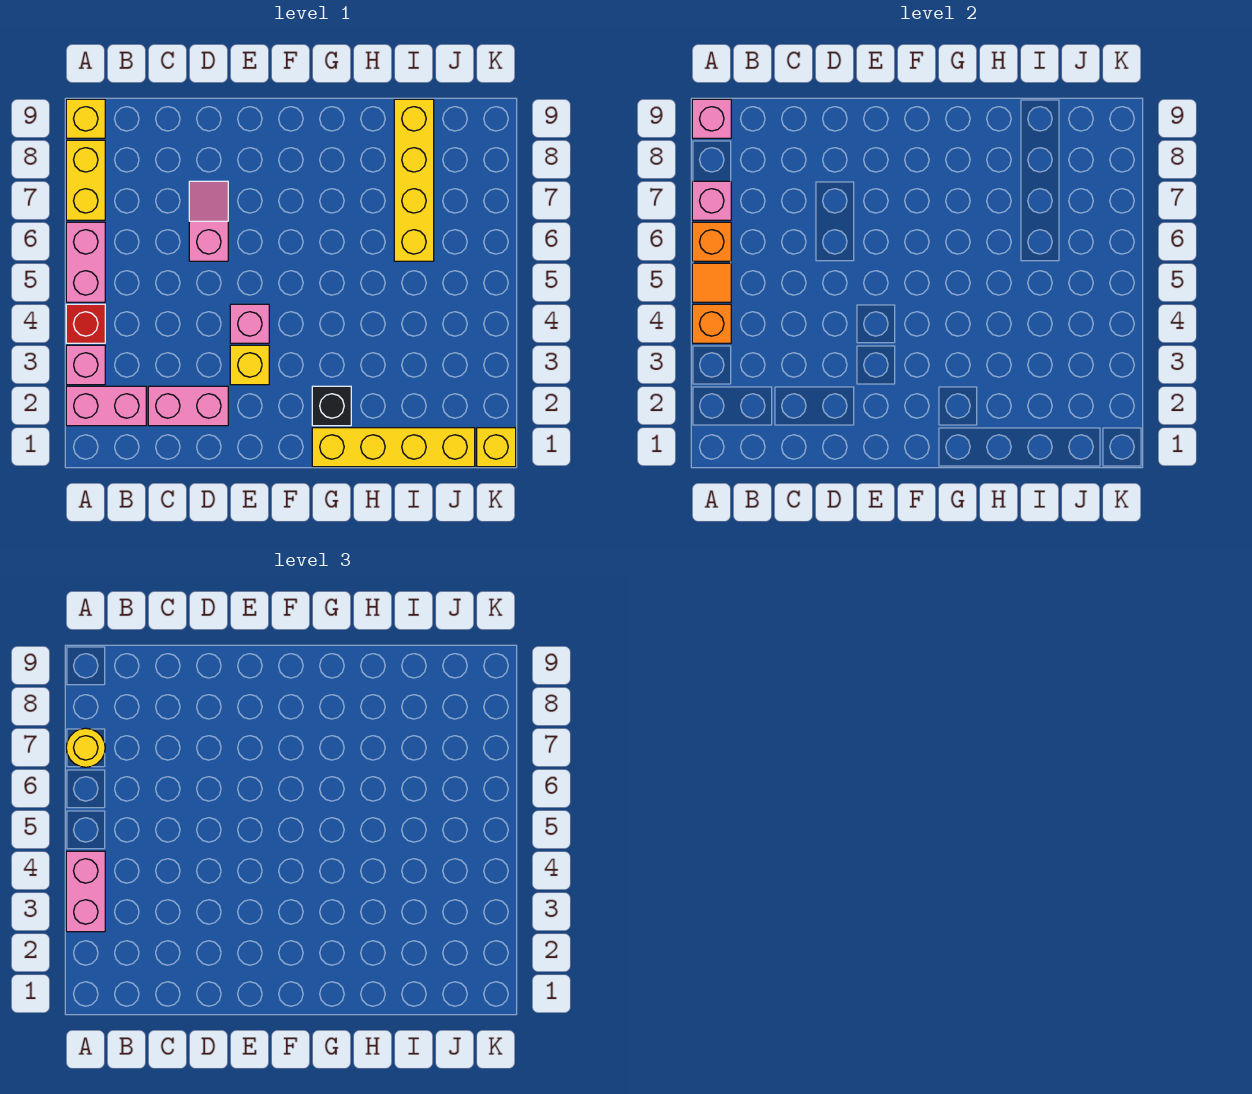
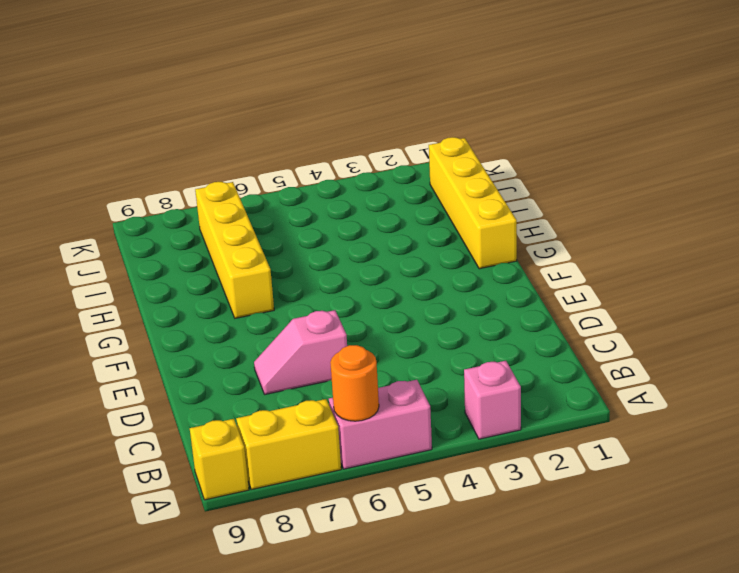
orange 1x1 round brick [330,345,379,421] -> orange 1x1 brick [692,222,731,261]
yellow 1x4 brick [195,182,274,318] -> yellow 1x4 brick turned to [394,99,434,261]
none -> pink 1x2 brick [66,386,146,426]
none -> red 1x1 brick [66,304,105,343]
none -> pink 1x2 brick [148,386,228,426]

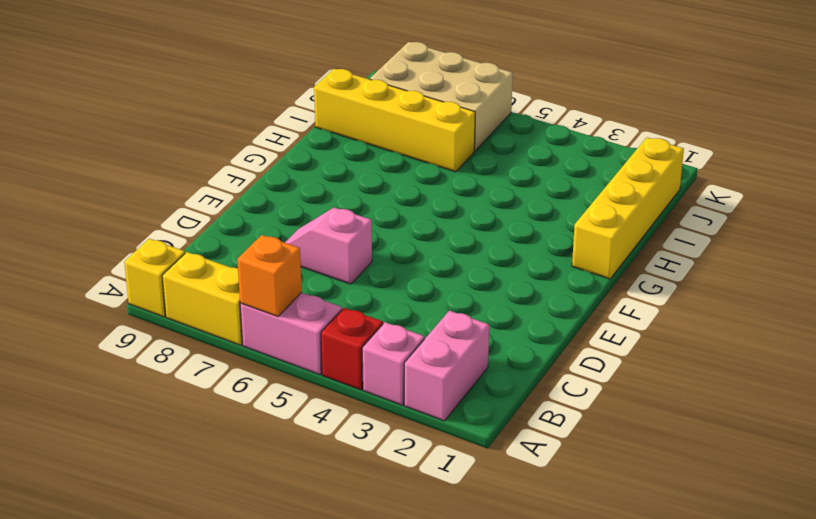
tan 2x3 brick [370,42,513,151] -> none
none -> pink 1x2 brick [148,386,228,426]
none -> yellow 1x1 brick [230,345,269,385]
none -> pink 1x1 brick [230,304,269,343]

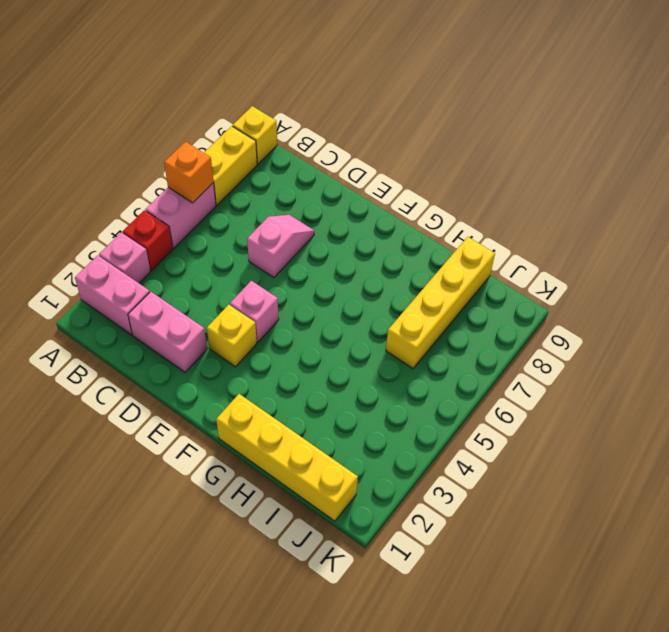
none -> black 1x1 brick [312,386,351,426]
none -> yellow 1x1 brick [477,428,516,467]
none -> orange 1x1 brick [692,304,731,343]

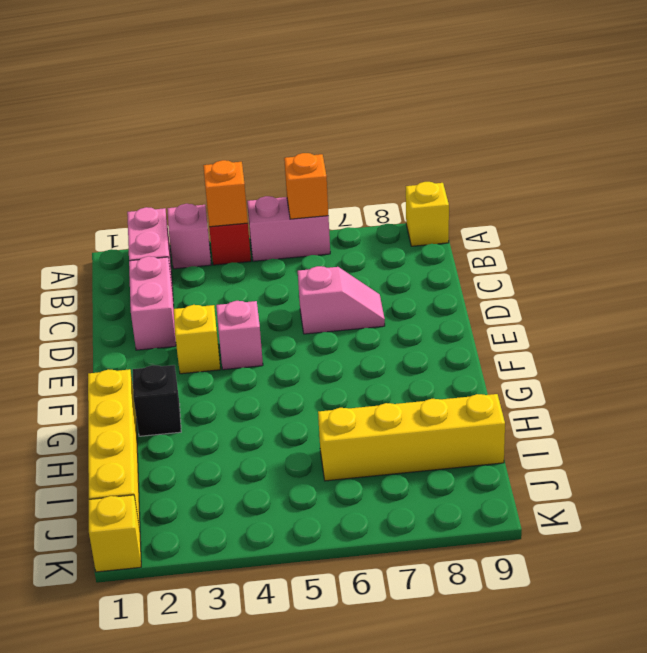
none -> yellow 1x2 brick [66,140,105,220]
none -> orange 1x1 tile [692,263,731,302]
none -> pink 1x1 brick [692,181,731,220]

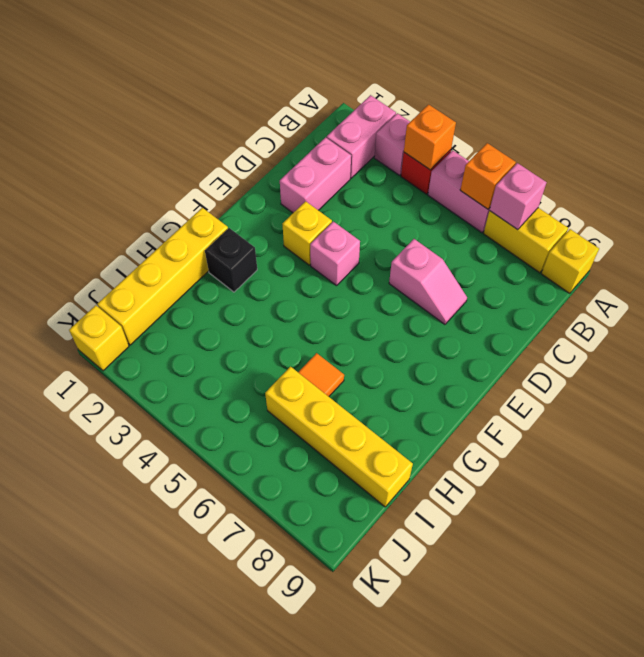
orange 1x1 tile [298,353,344,397] -> orange 1x1 tile moved to [692,263,731,302]
none -> pink 1x1 brick [692,99,731,138]
none -> pink 1x2 brick [66,851,105,932]
none -> yellow 1x1 round brick [66,728,105,767]

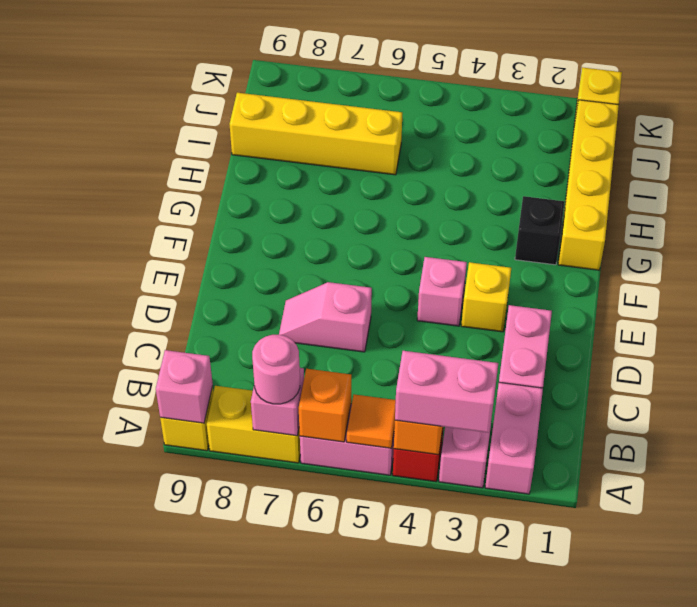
pink 1x1 round brick [252,335,300,404] -> yellow 1x1 round brick [66,728,105,767]

